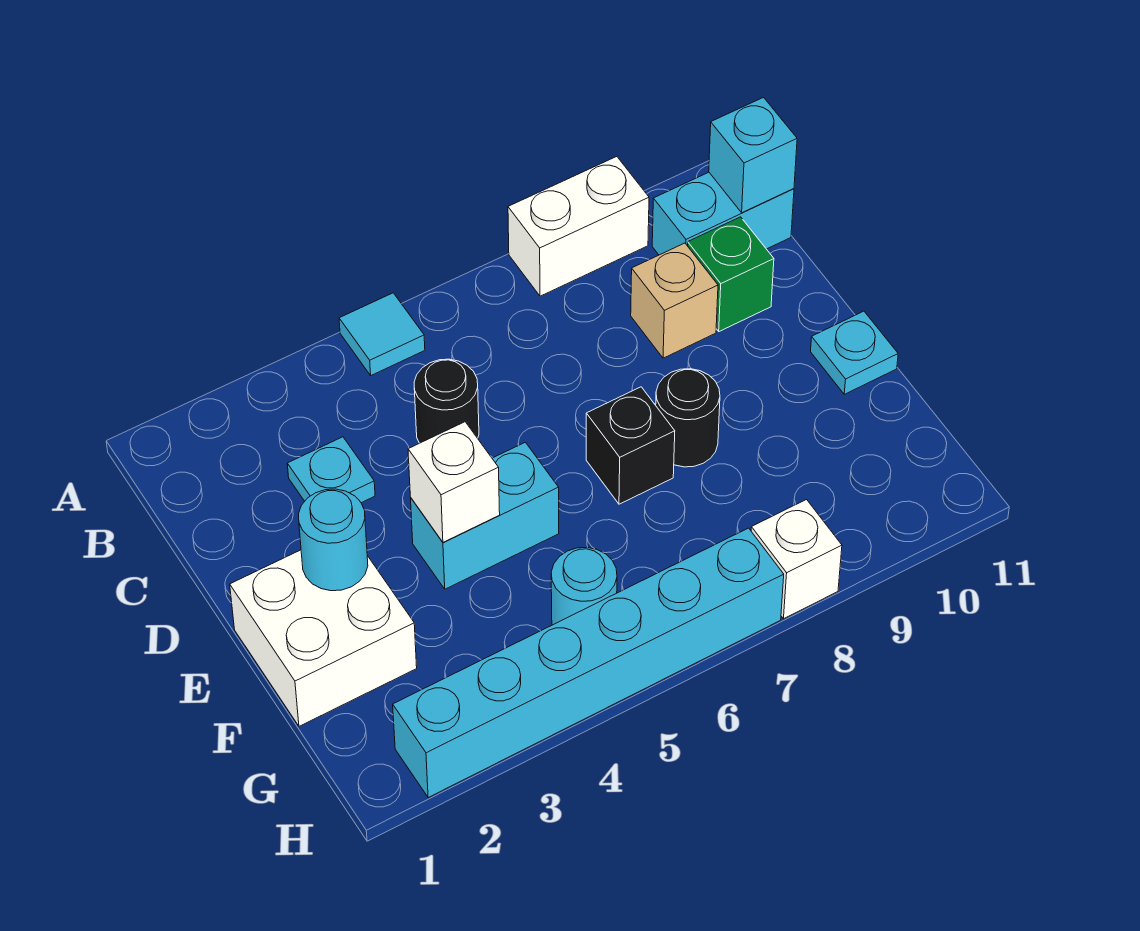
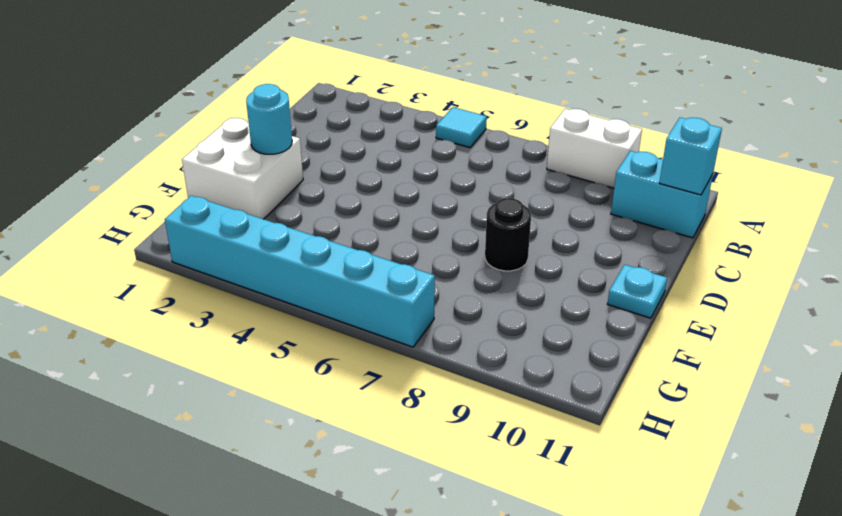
none -> cyan 1x1 plate [287,437,375,503]
none -> black 1x1 round brick [414,359,479,443]
none -> tan 1x1 brick [631,243,718,358]

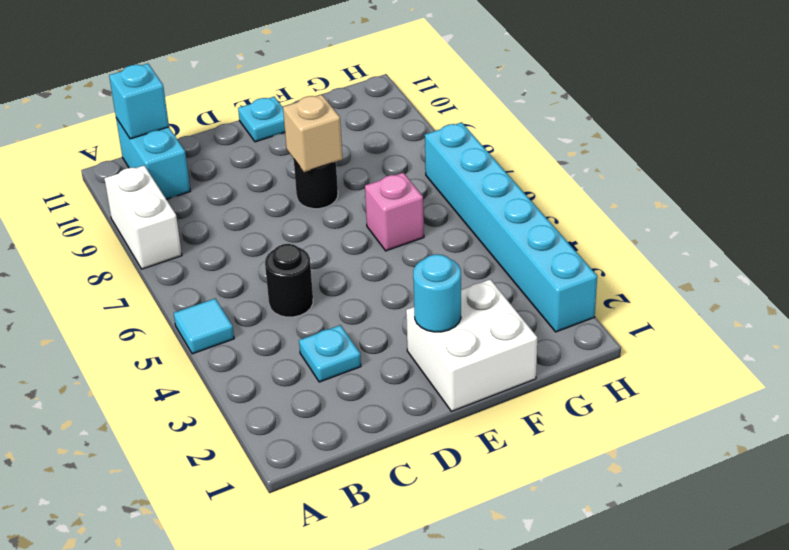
tan 1x1 brick [283,94,342,172] -> tan 1x1 brick moved to [631,243,718,358]
pink 1x1 brick [365,173,424,251] -> none
none -> green 1x1 brick [688,217,774,331]
none -> cyan 1x2 brick [411,442,559,589]
none -> black 1x1 brick [586,387,675,504]

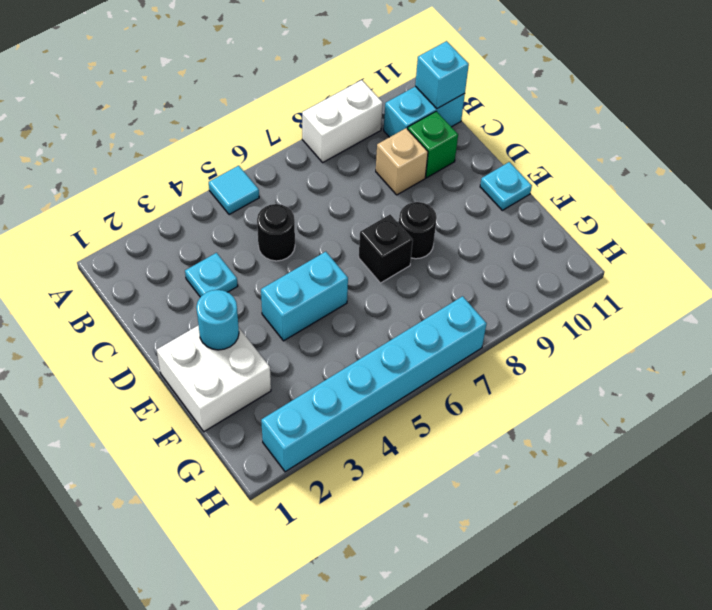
none -> cyan 1x1 round brick [551,547,617,625]
none -> white 1x1 brick [751,500,842,619]
none -> white 1x1 brick [408,422,500,542]

